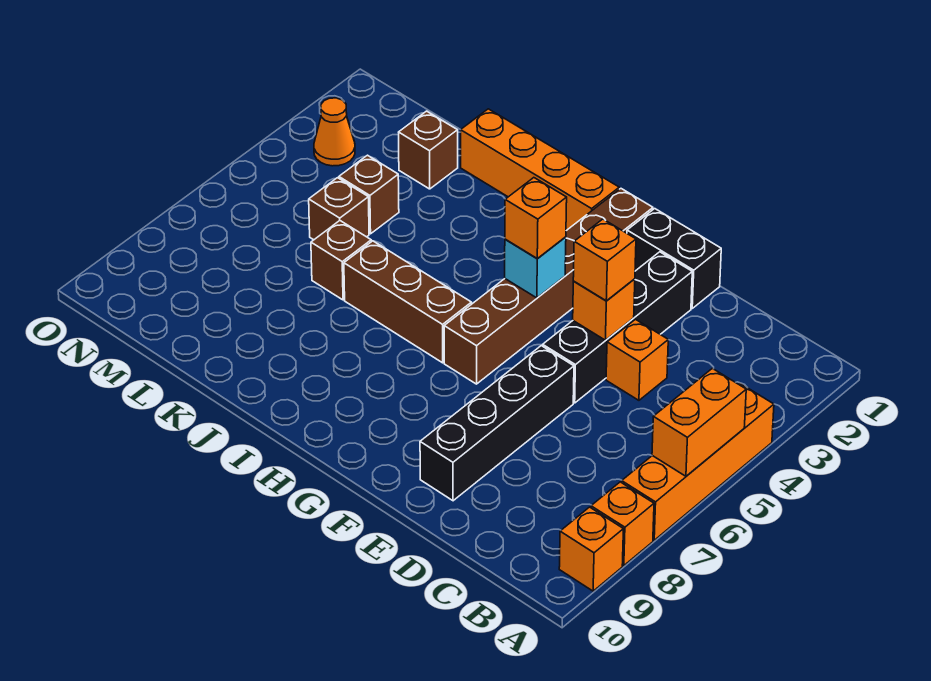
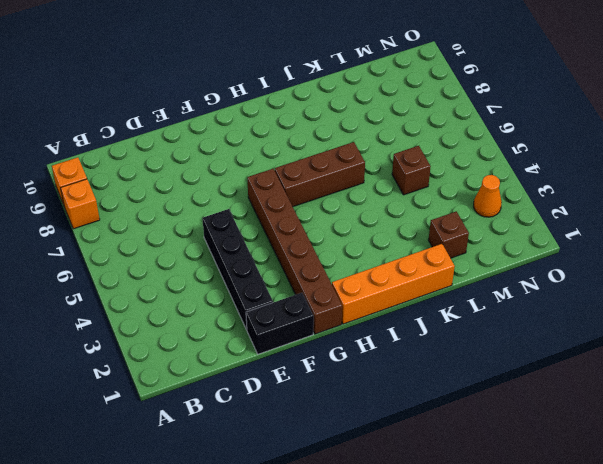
none -> orange 1x4 brick [622,384,774,540]
none -> orange 1x1 brick [606,319,668,400]
none -> black 1x4 brick [420,346,574,501]

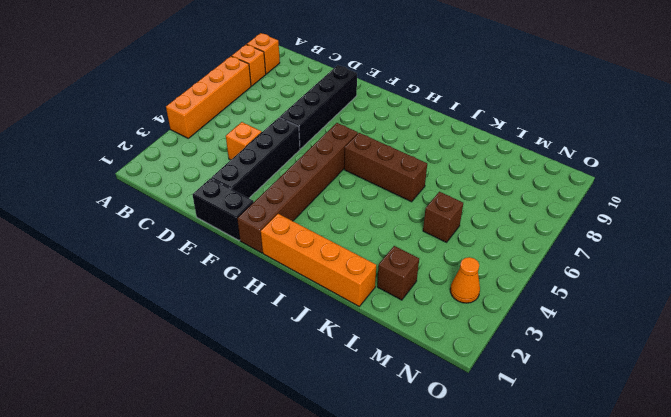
none -> brown 1x1 brick [311,221,372,300]
none -> brown 1x1 brick [339,155,399,234]
none -> orange 1x2 brick [652,368,746,476]

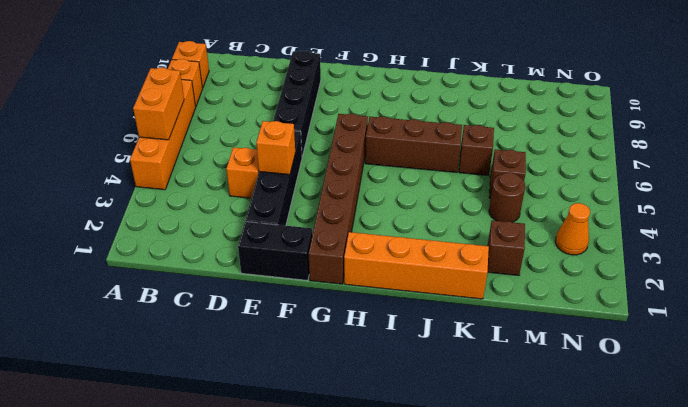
brown 1x1 round brick [489,172,525,222] -> brown 1x1 brick [339,155,399,234]
none -> cyan 1x1 brick [505,237,566,298]
none -> orange 1x1 brick [573,219,636,301]
none -> orange 1x1 brick [505,178,567,259]

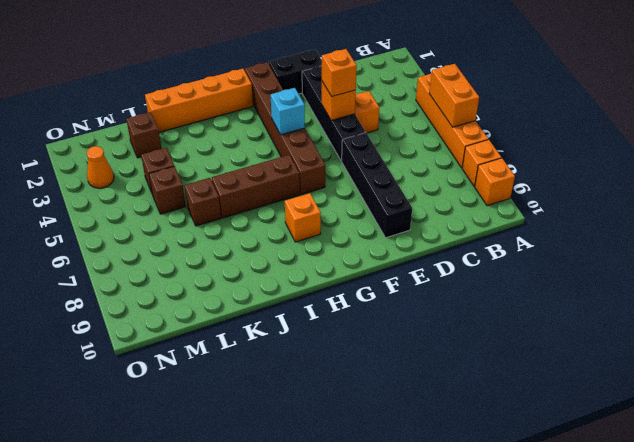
orange 1x1 brick [285,193,321,242] -> orange 1x1 brick moved to [505,178,567,259]

